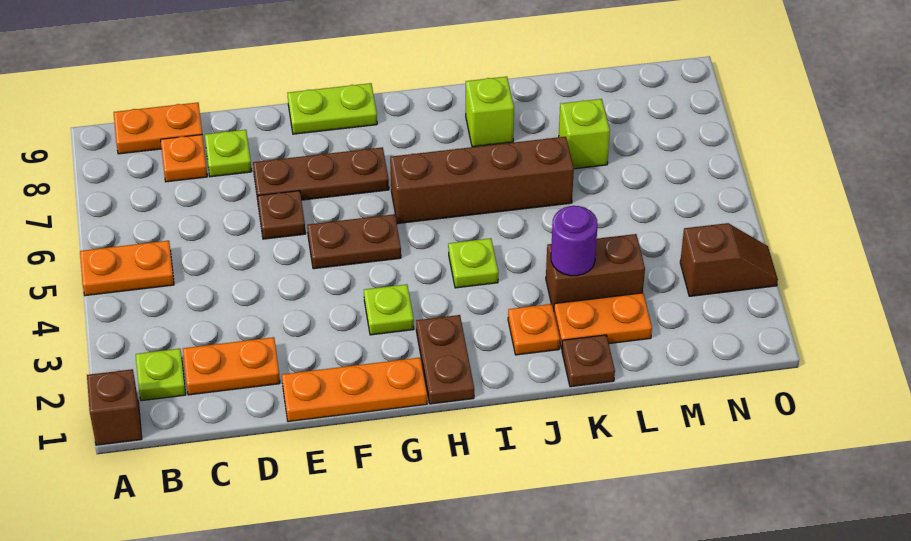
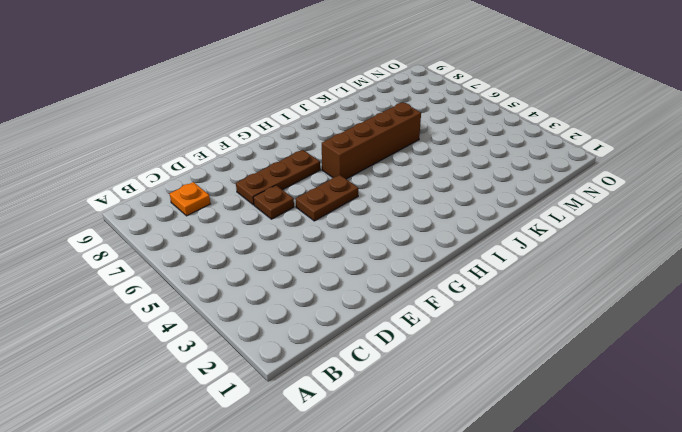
none -> brown 1x1 brick [87,369,142,445]
none -> orange 1x2 plate [80,241,174,296]
none -> lime 1x1 plate [136,349,186,401]

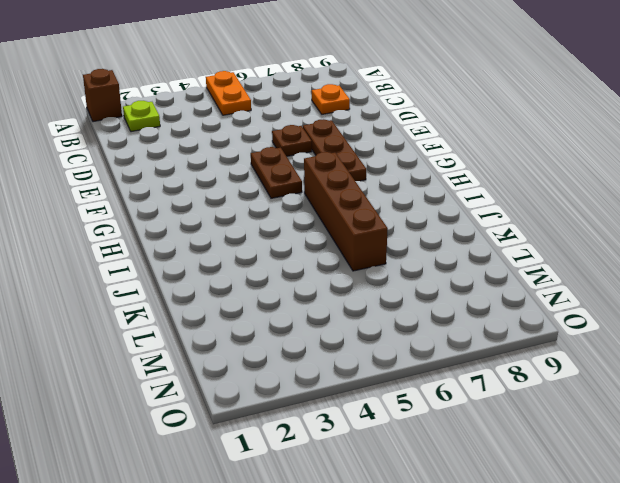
none -> orange 1x2 plate [114,103,202,154]
none -> orange 1x2 plate [183,337,280,395]
none -> lime 1x1 plate [205,130,252,177]

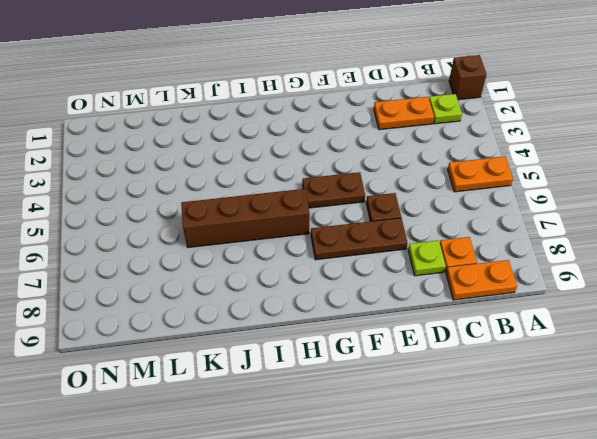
none -> orange 1x3 plate [282,358,427,422]
none -> lime 1x2 plate [287,83,377,134]
none -> lime 1x1 plate [364,284,414,335]

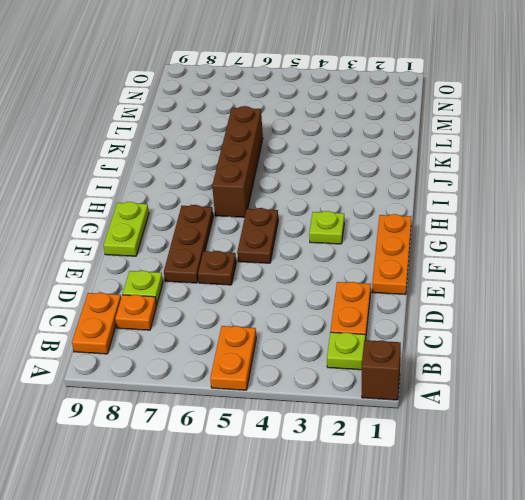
none -> brown 1x2 plate [416,315,474,404]
none -> lime 1x1 plate [448,238,498,288]
none -> orange 1x1 plate [508,304,560,355]

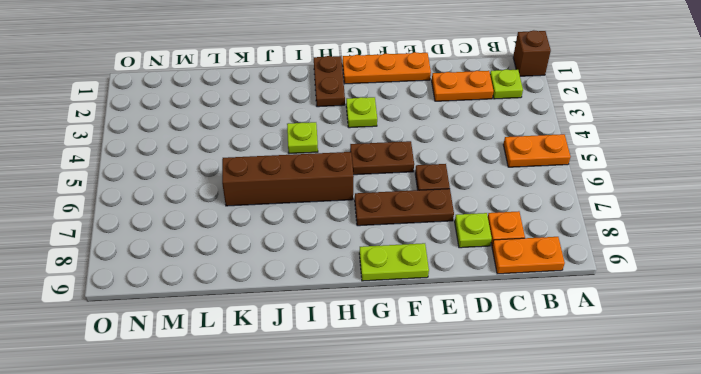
none -> orange 1x1 plate [508,304,560,355]
none -> lime 1x1 brick [466,77,514,147]
none -> brown 1x1 plate [562,335,615,387]

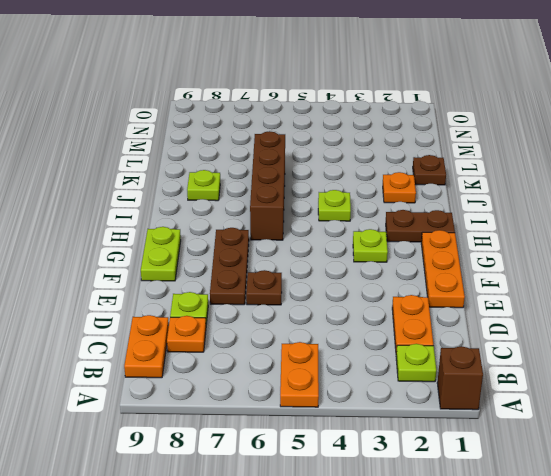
lime 1x1 plate [187,170,220,201] -> lime 1x1 brick [466,77,514,147]
none -> brown 1x2 plate [307,214,401,269]
none -> orange 1x2 plate [554,293,652,349]
none -> brown 1x2 brick [546,234,645,310]

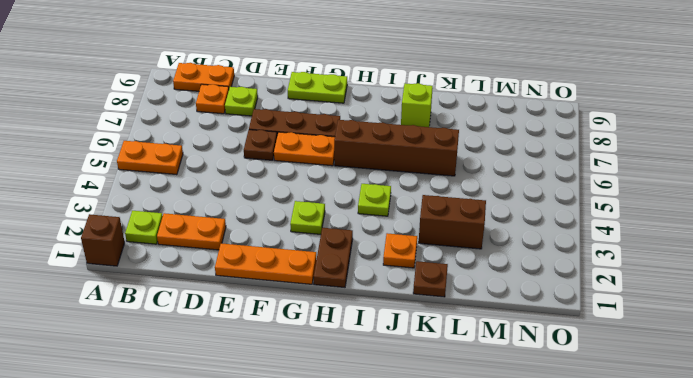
orange 1x2 plate [274,132,335,166] -> orange 1x2 plate moved to [554,293,652,349]
none -> brown 1x2 plate [307,214,401,269]
none -> lime 1x1 brick [559,99,610,169]
none -> brown 1x2 slope [680,223,778,296]

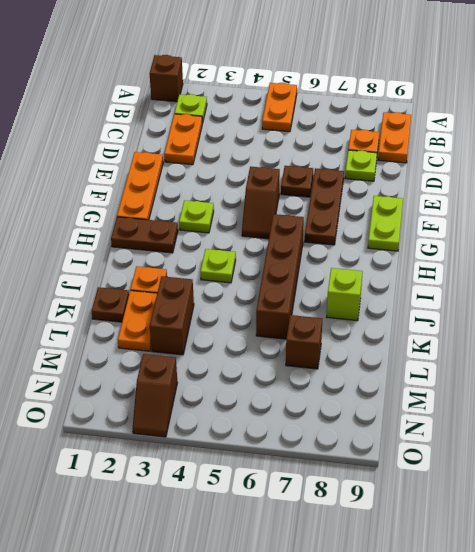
brown 1x2 slope [242,167,280,239] -> brown 1x2 plate [307,214,401,269]
brown 1x1 brick [286,315,322,369] -> lime 1x1 brick [559,99,610,169]
none -> purple 1x1 round brick [551,206,598,276]

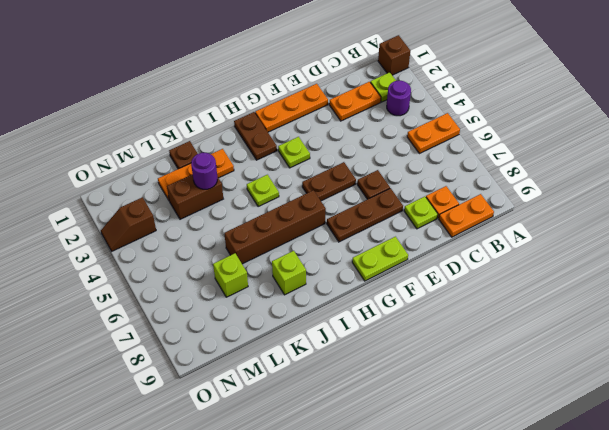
purple 1x1 round brick [387,81,411,116] -> none

